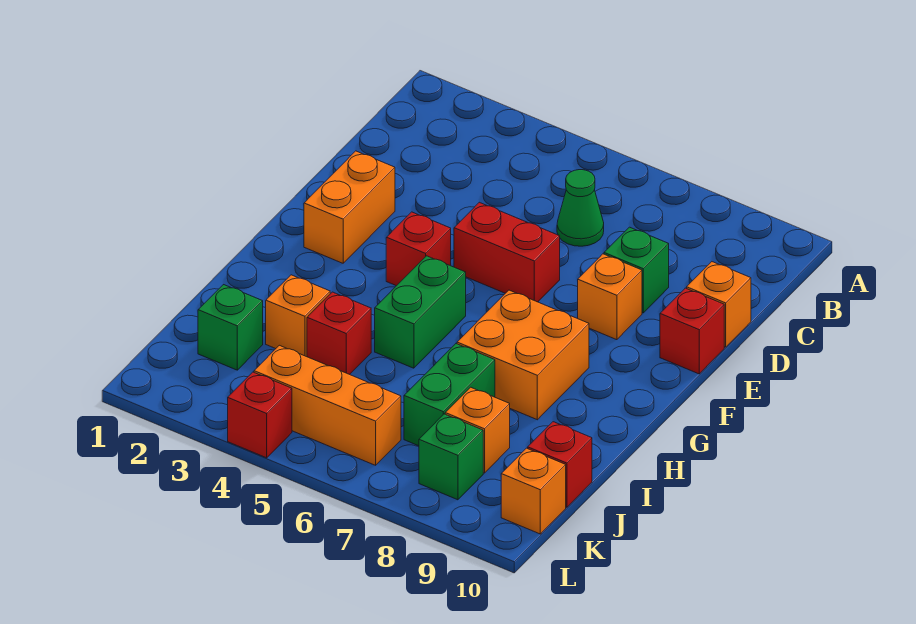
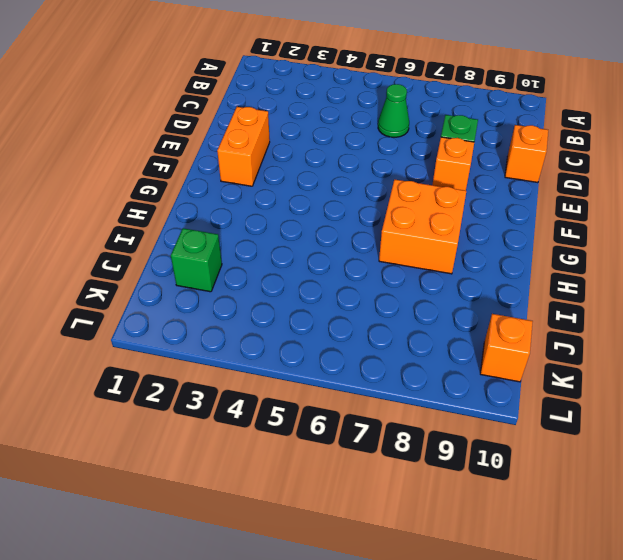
none -> red 1x2 brick [454,202,560,302]
none -> red 1x1 brick [660,288,724,374]
none -> red 1x1 brick [386,212,451,286]

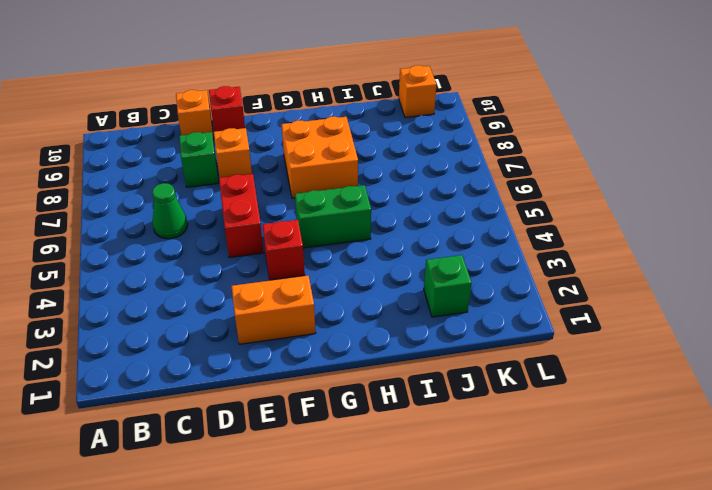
none -> orange 1x1 brick [266,275,330,357]
none -> red 1x1 brick [307,292,371,375]
none -> green 1x2 brick [404,344,495,446]

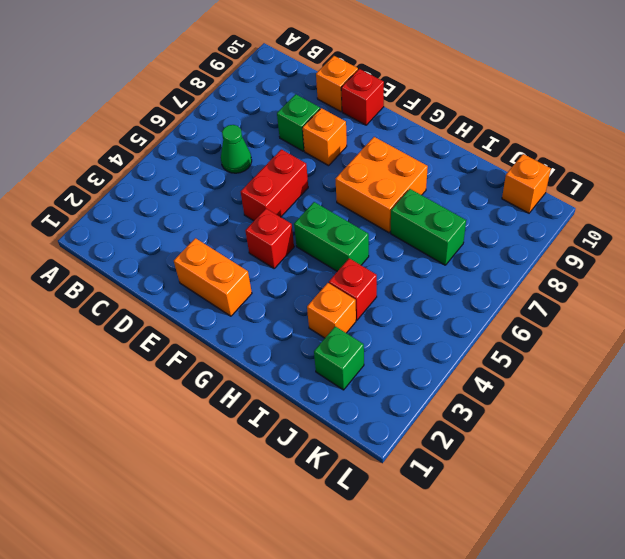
none -> orange 1x1 brick [445,387,510,473]
none -> red 1x1 brick [528,422,592,507]
none -> orange 1x3 brick [254,345,401,465]

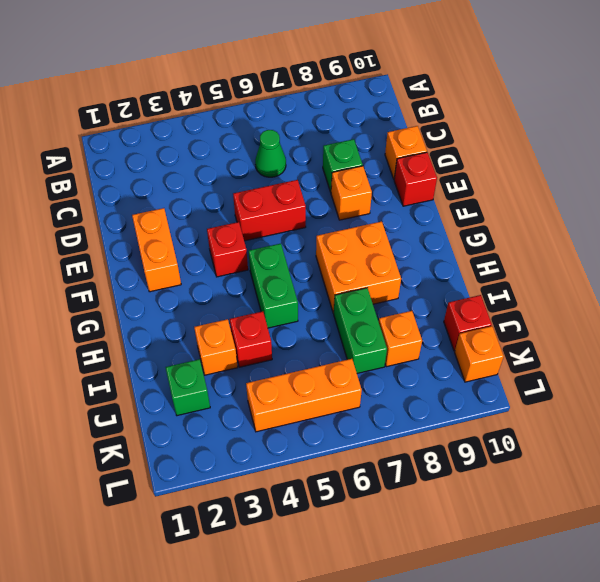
none -> green 1x1 brick [419,414,483,500]
none -> red 1x1 brick [228,372,292,458]

